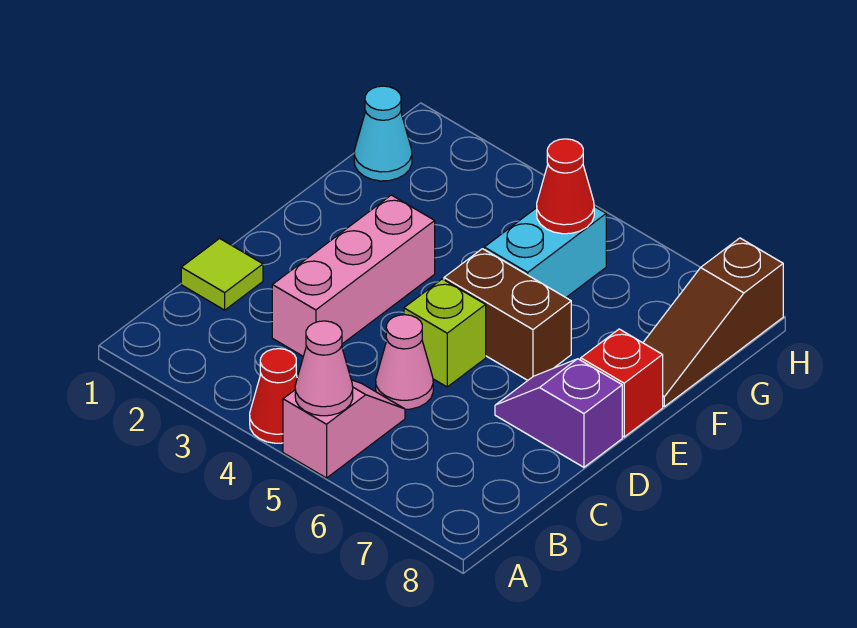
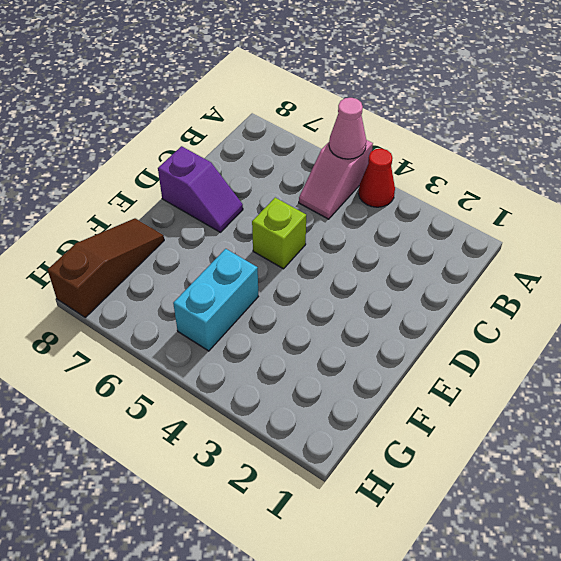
none -> lime 1x1 tile [181,238,263,310]
none -> pink 1x3 brick [272,195,435,356]
none -> pink 1x1 cone [376,315,433,409]

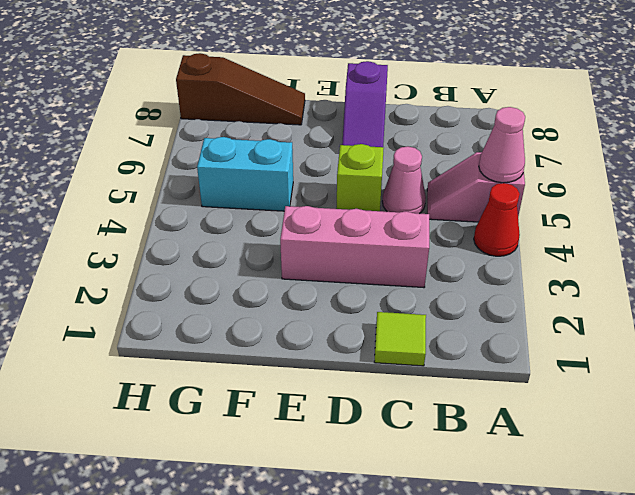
none -> brown 1x2 brick [444,249,571,381]
none -> red 1x1 brick [581,329,663,437]
none -> cyan 1x1 cone [354,86,412,181]

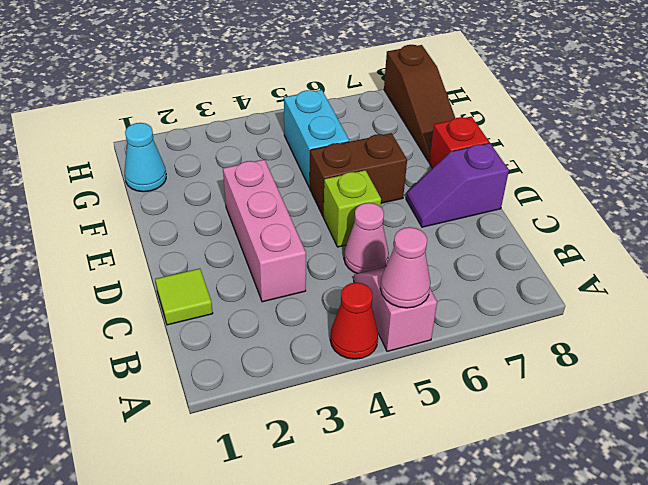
none -> red 1x1 cone [537,139,594,234]

